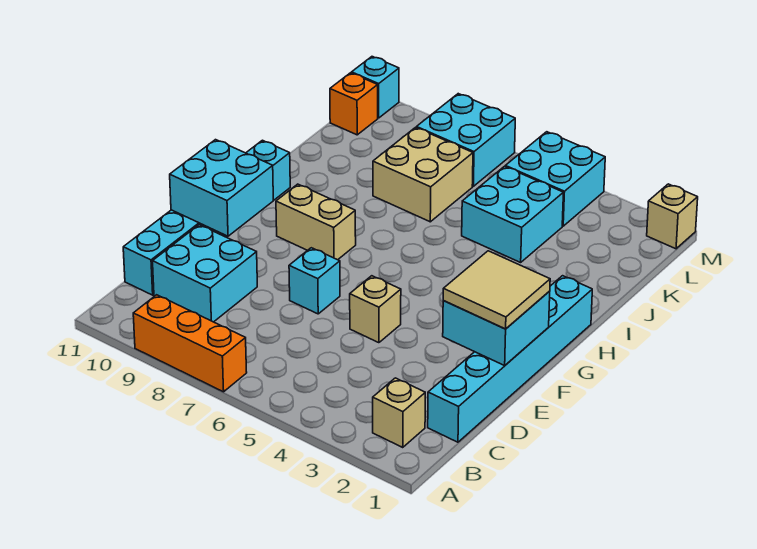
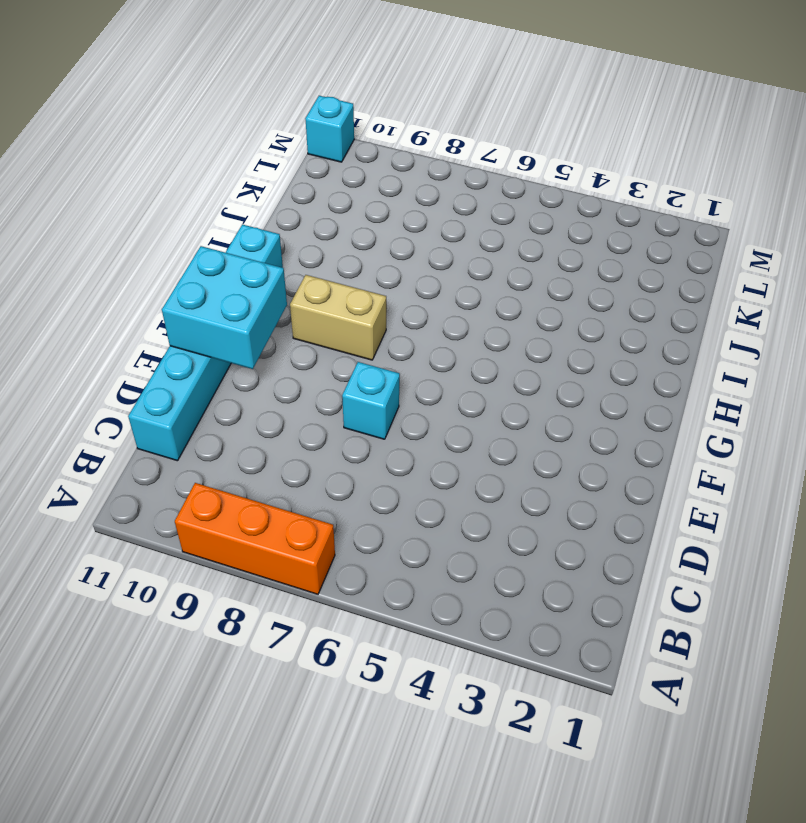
none -> tan 1x1 brick [373,378,425,447]
none -> cyan 1x6 brick [428,276,592,442]
none -> cyan 2x2 brick [153,225,257,322]

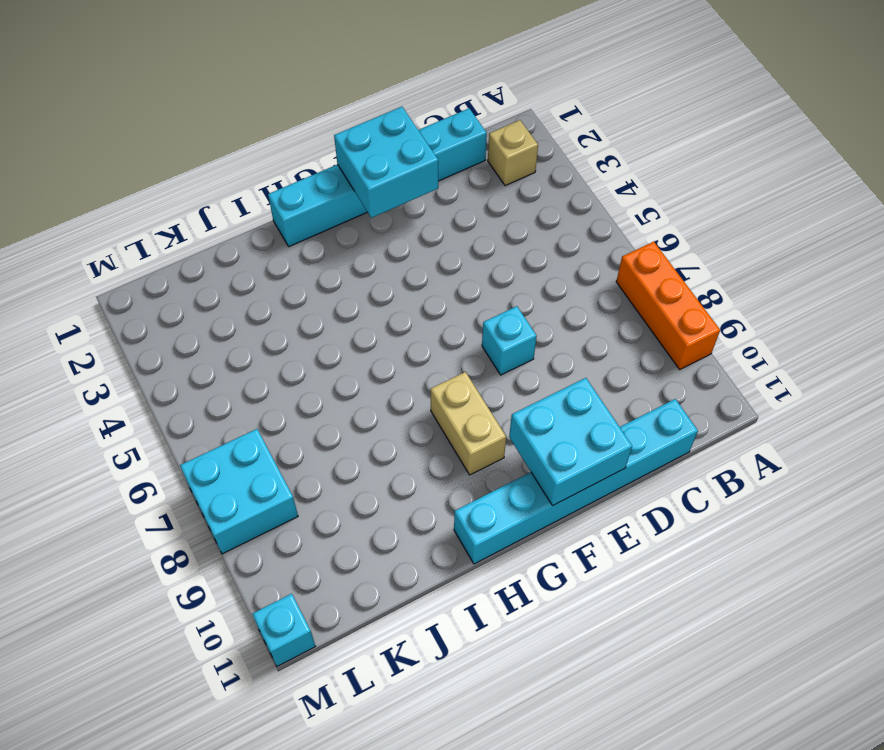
none -> cyan 2x2 brick [153,225,257,322]
none -> tan 1x1 brick [350,276,401,343]
none -> cyan 2x2 brick [462,166,563,262]

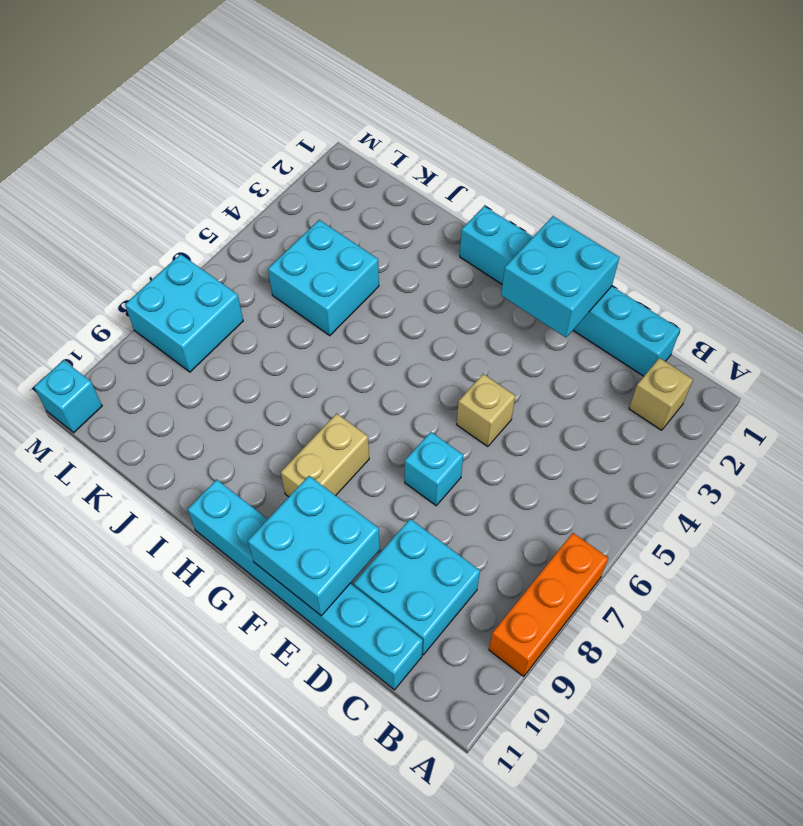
none -> tan 2x2 brick [373,127,473,222]
none -> cyan 2x2 brick [505,132,605,226]
none -> orange 1x1 brick [330,73,378,135]

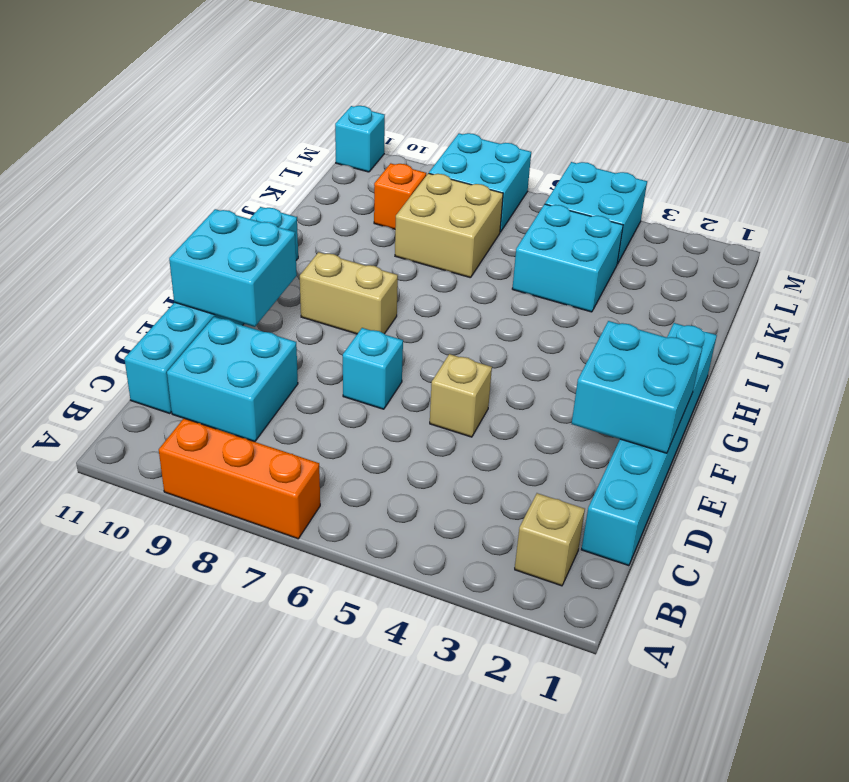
orange 1x1 brick [374,163,426,229] -> orange 1x1 brick moved to [330,73,378,135]
none -> tan 1x1 brick [647,184,698,249]
none -> tan 2x2 tile [443,251,550,329]

